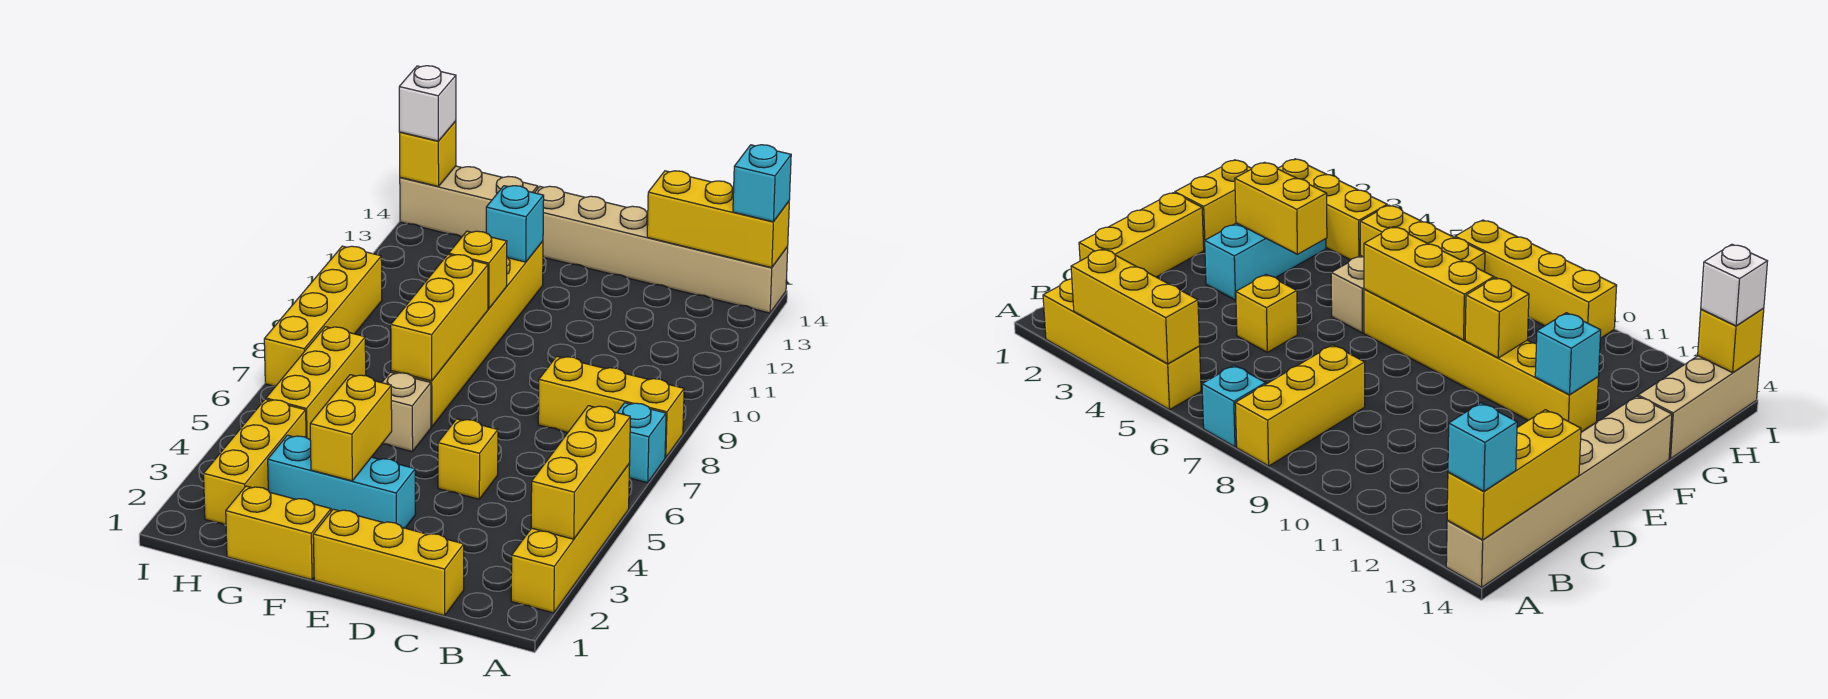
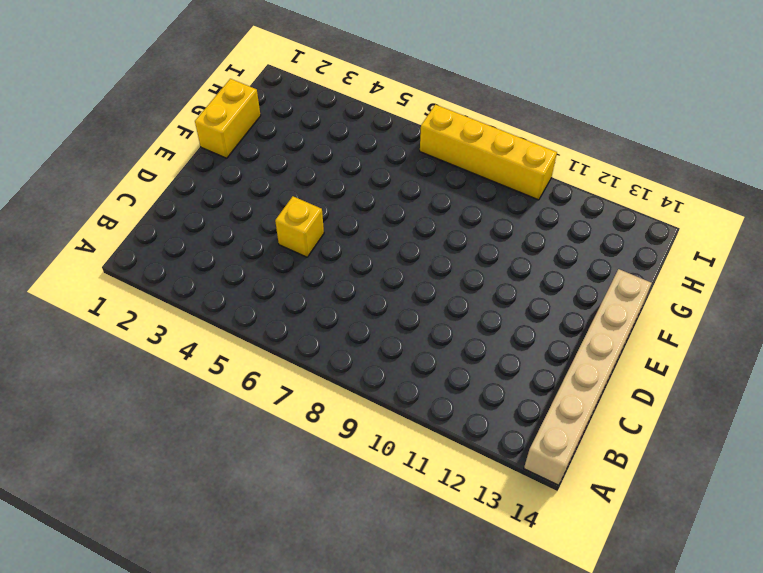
none -> yellow 1x4 brick [511,464,630,613]
none -> cyan 1x1 brick [617,403,666,483]
none -> yellow 1x3 brick [538,356,684,458]

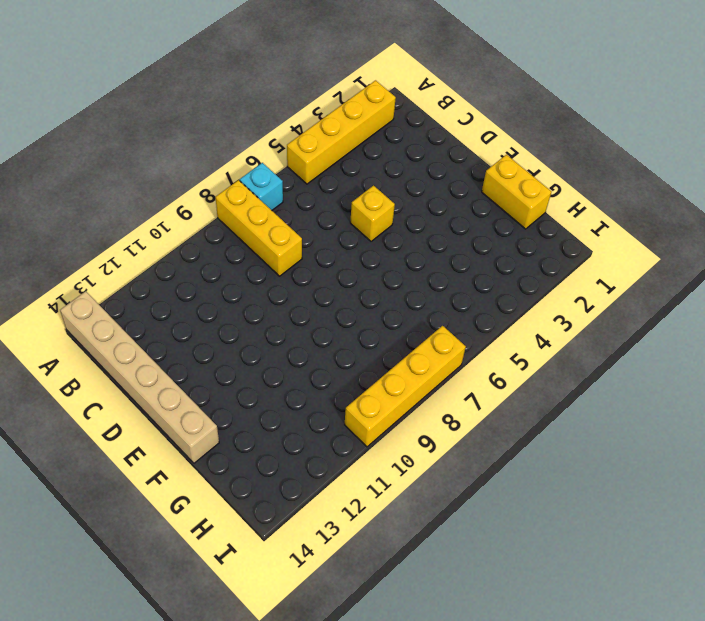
none -> yellow 1x3 brick [313,509,464,616]
none -> cyan 1x3 brick [268,435,416,528]
none -> tan 1x1 brick [382,372,431,452]

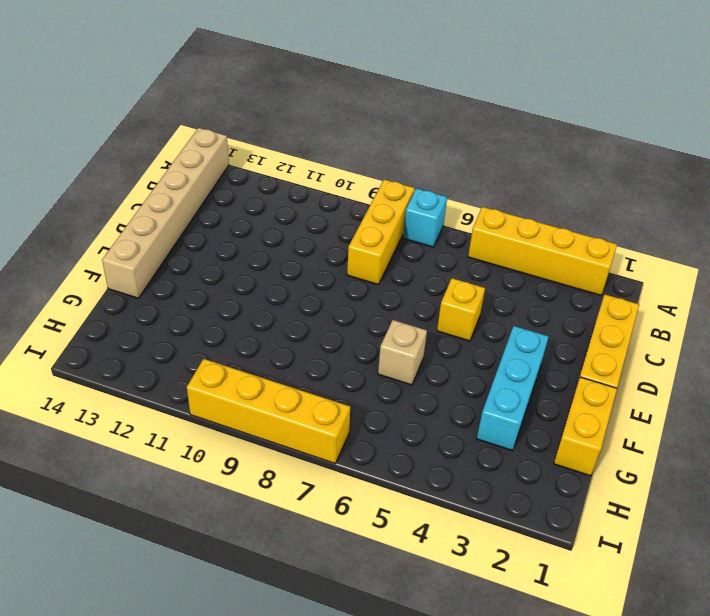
none -> yellow 1x6 brick [391,241,543,427]
none -> tan 1x3 brick [400,166,538,237]
none -> yellow 1x3 brick [204,399,306,525]

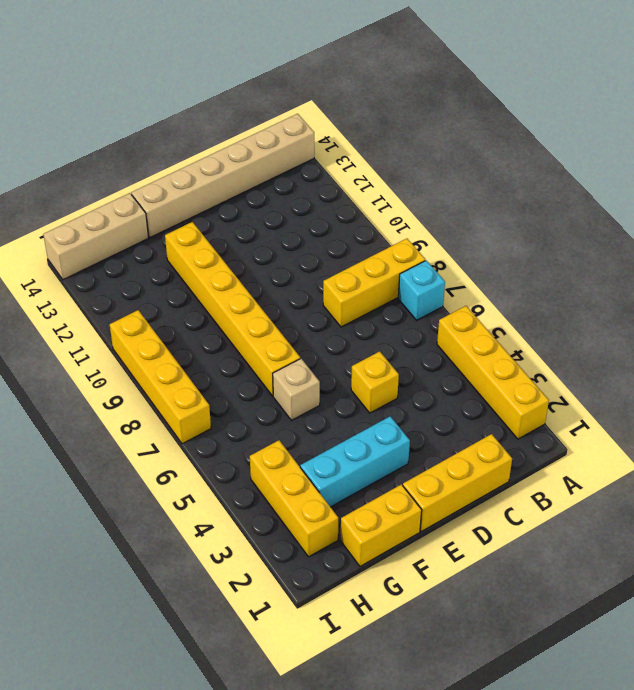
none -> yellow 1x3 brick [266,327,366,439]
none -> yellow 1x3 brick [531,406,630,539]
none -> yellow 1x3 brick [647,171,789,268]

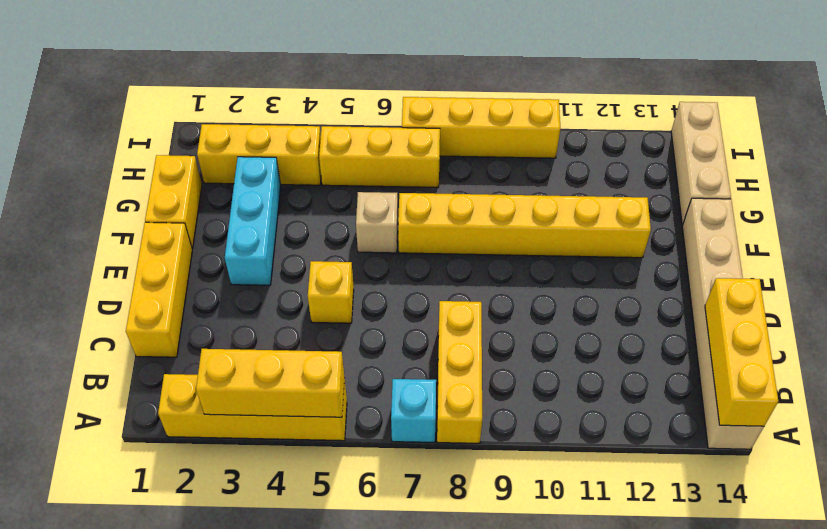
none -> yellow 1x2 brick [310,375,392,481]
none -> yellow 1x3 brick [391,254,488,381]
none -> yellow 1x1 brick [449,231,507,309]

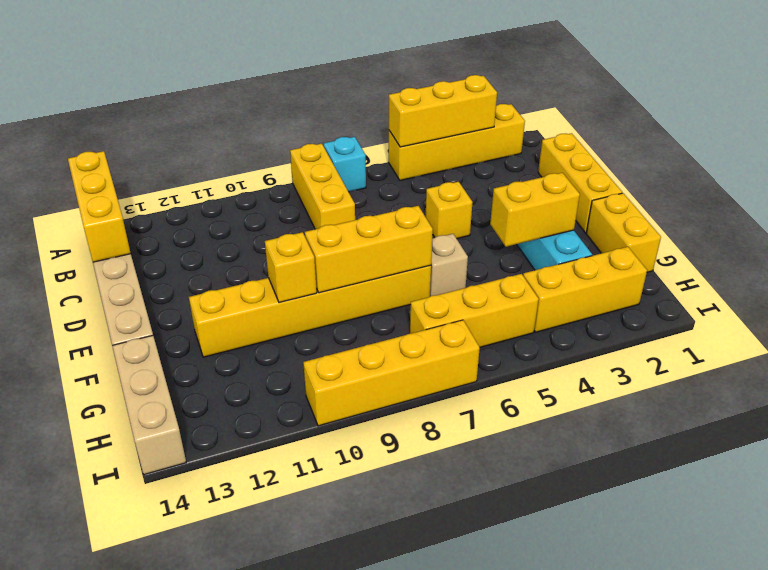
none -> cyan 1x1 brick [486,186,544,262]
none -> yellow 1x1 brick [400,121,456,187]
none -> cyan 1x1 brick [733,145,791,222]

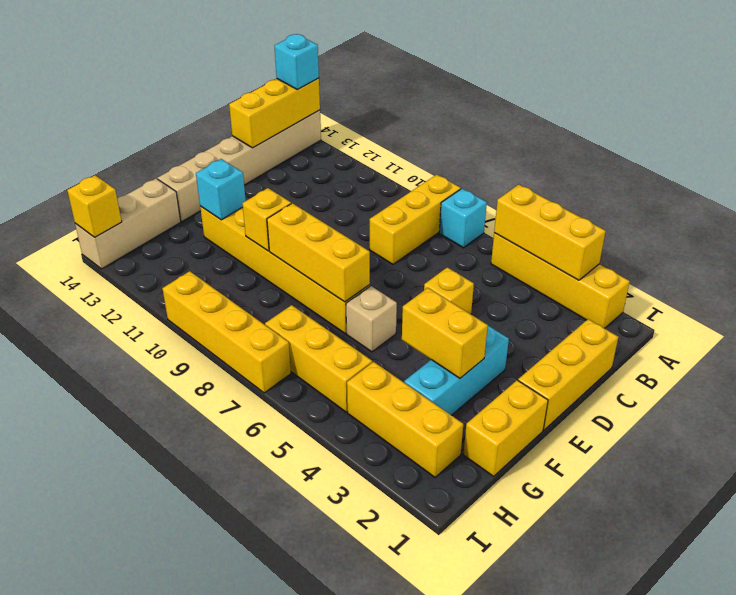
none -> white 1x1 brick [399,66,456,141]

